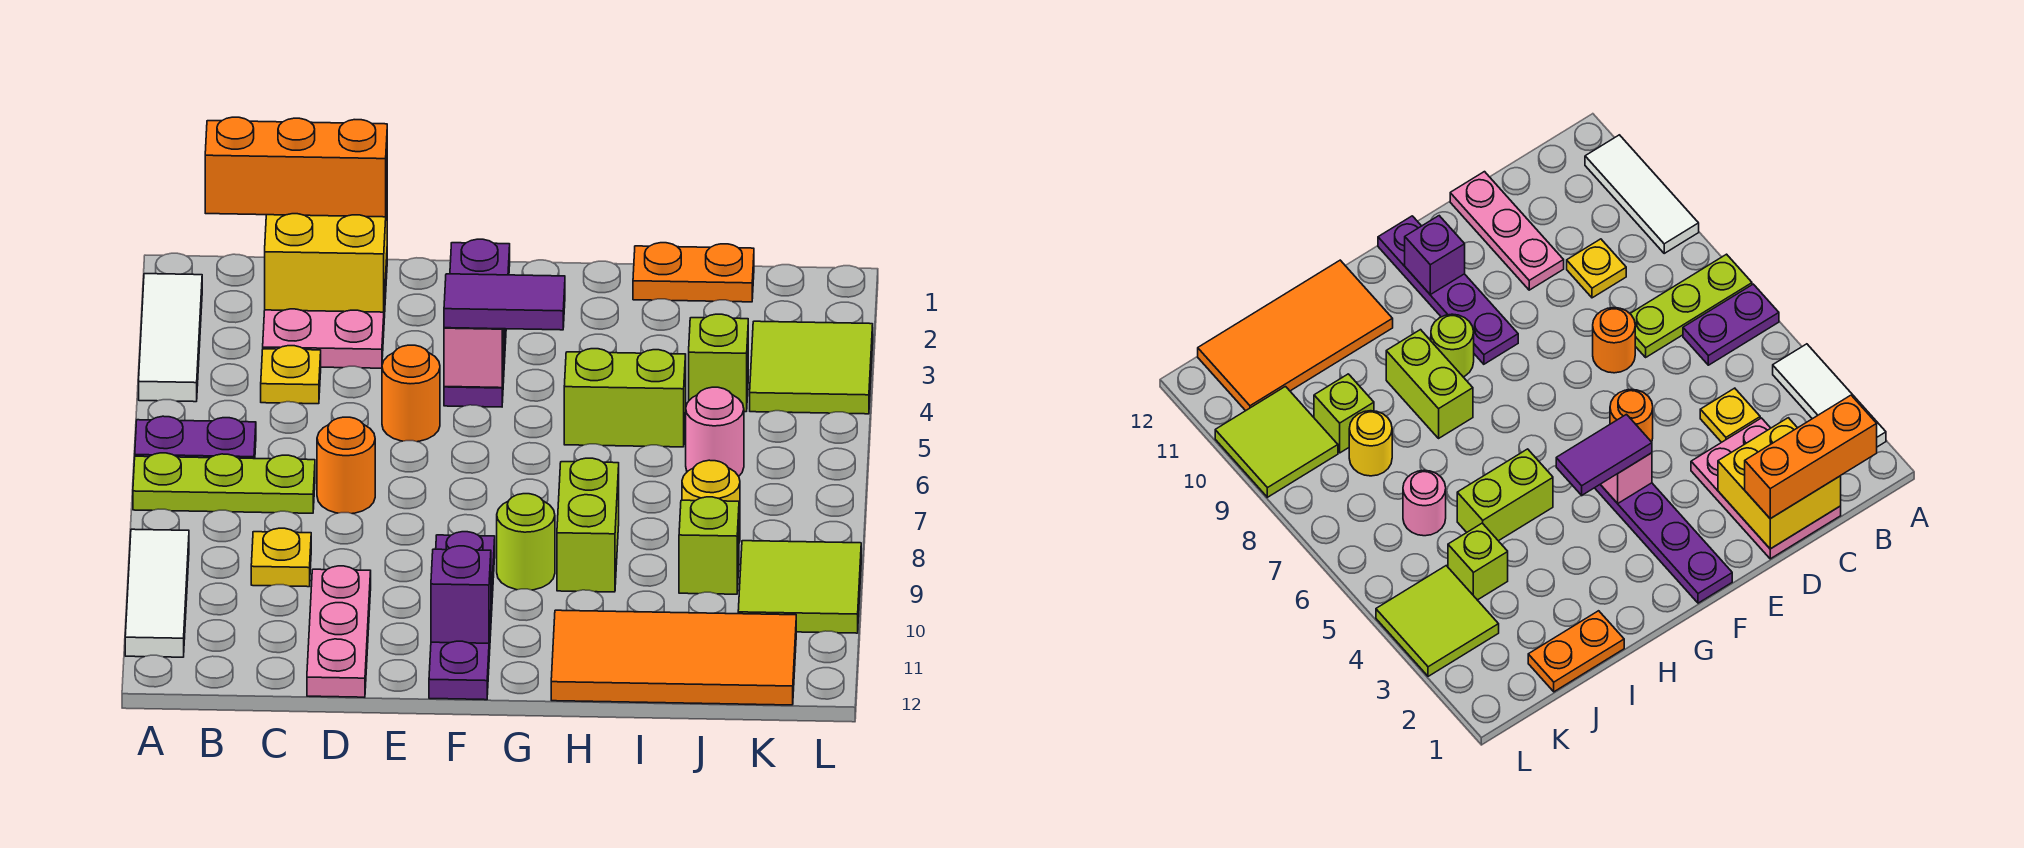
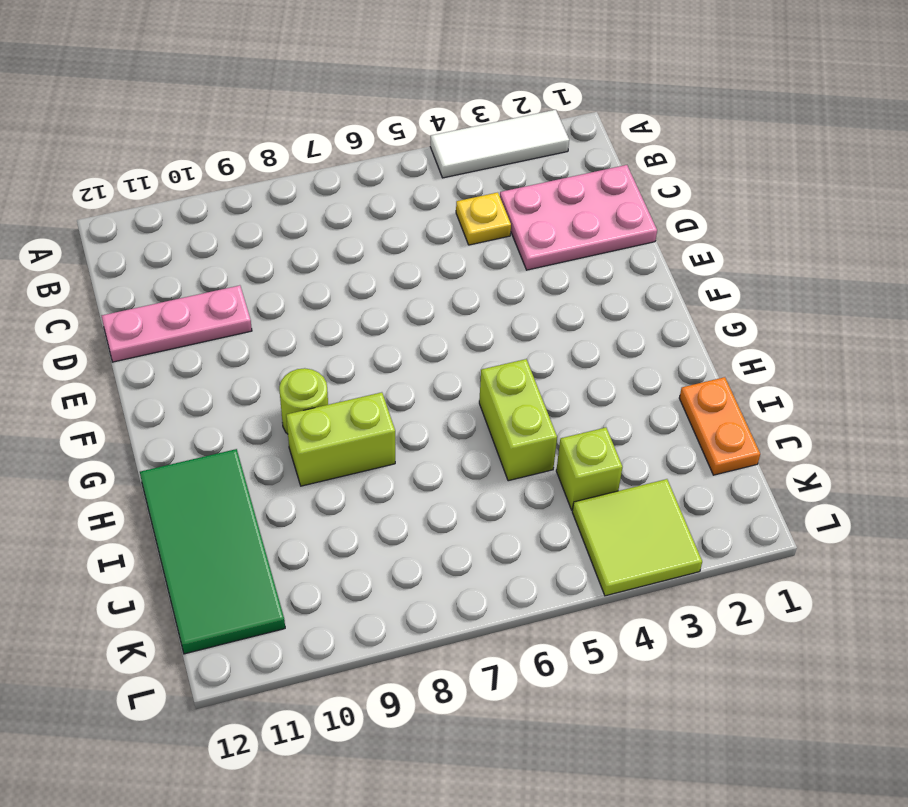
green 2x4 tile [140,449,285,654] -> orange 2x4 tile [551,610,796,705]
none -> purple 1x2 plate [135,416,256,459]
none -> lime 1x3 plate [133,453,315,513]
none -> white 1x3 tile [125,529,189,657]

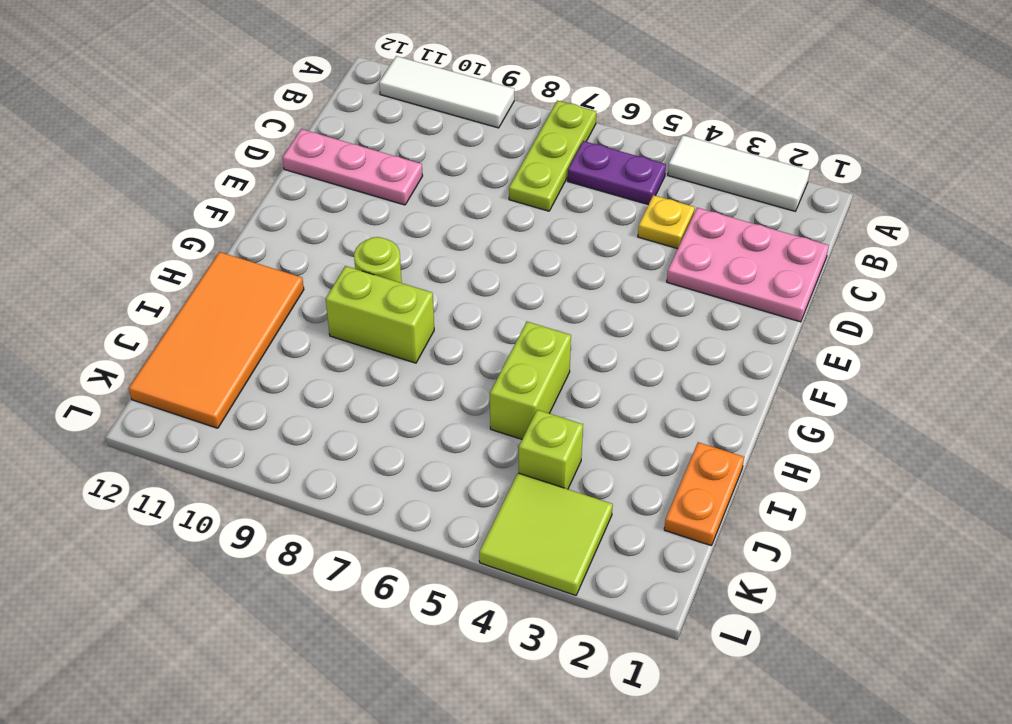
purple 1x2 plate [568,141,666,205] -> purple 1x2 plate turned to [135,416,256,459]
none -> yellow 1x1 plate [251,528,311,587]
none -> orange 1x1 round brick [317,417,375,514]
none -> orange 1x1 round brick [382,345,440,442]

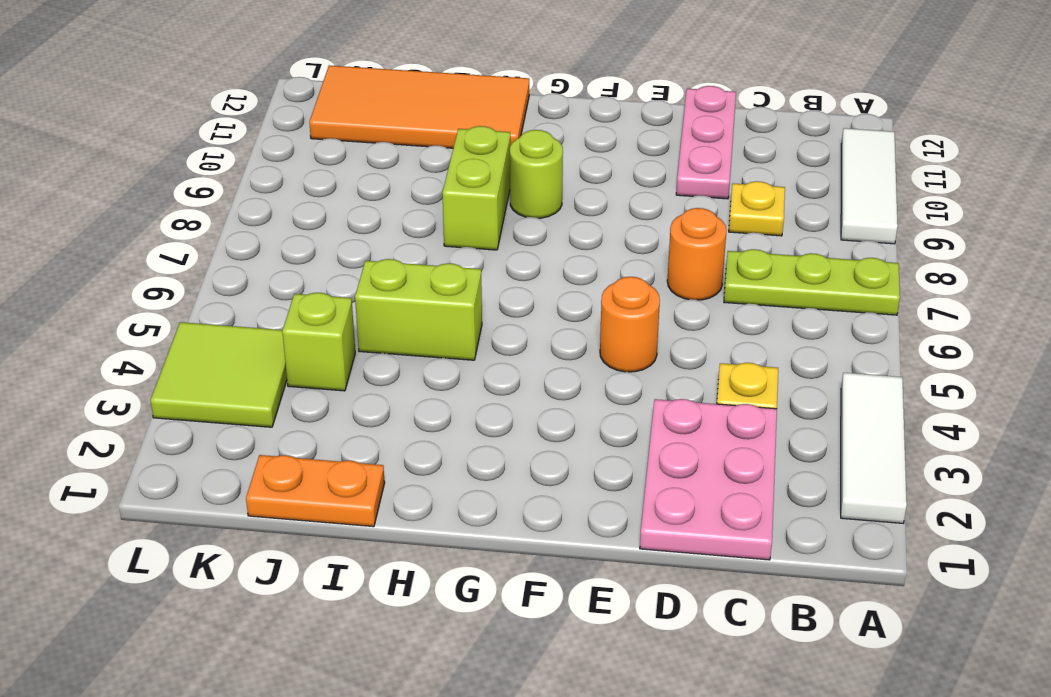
none -> purple 1x2 plate [135,416,256,459]
none -> purple 1x4 plate [444,239,510,407]
none -> purple 1x4 plate [429,532,495,700]

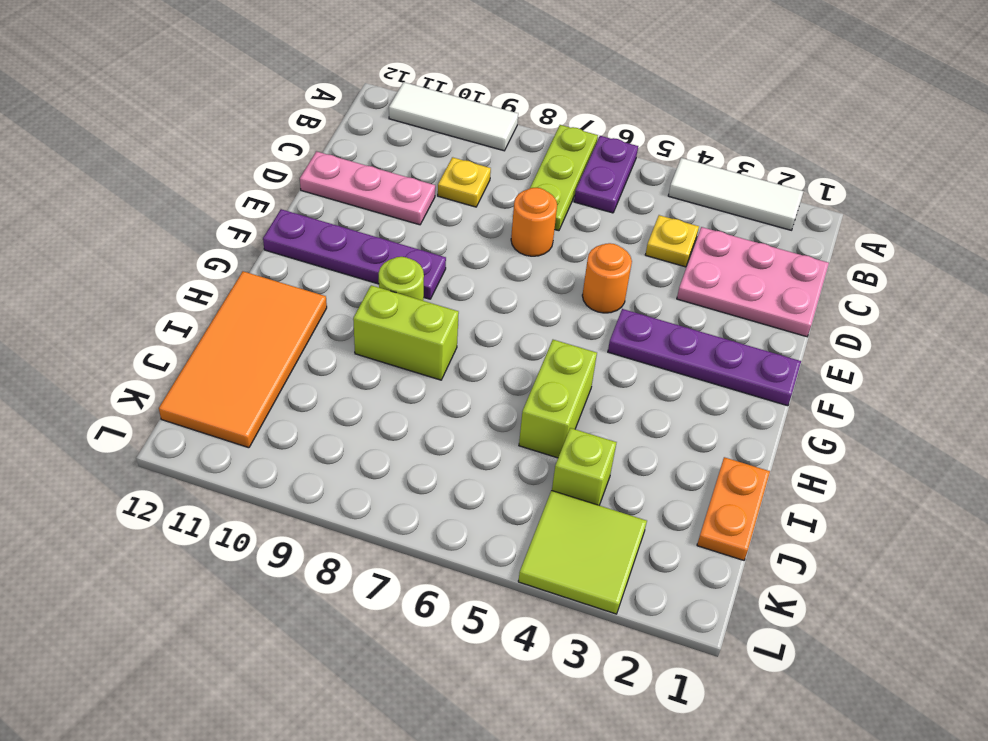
none -> pink 1x1 round brick [686,387,744,476]
none -> yellow 1x1 round brick [682,460,740,542]
none -> lime 1x1 brick [679,497,739,594]

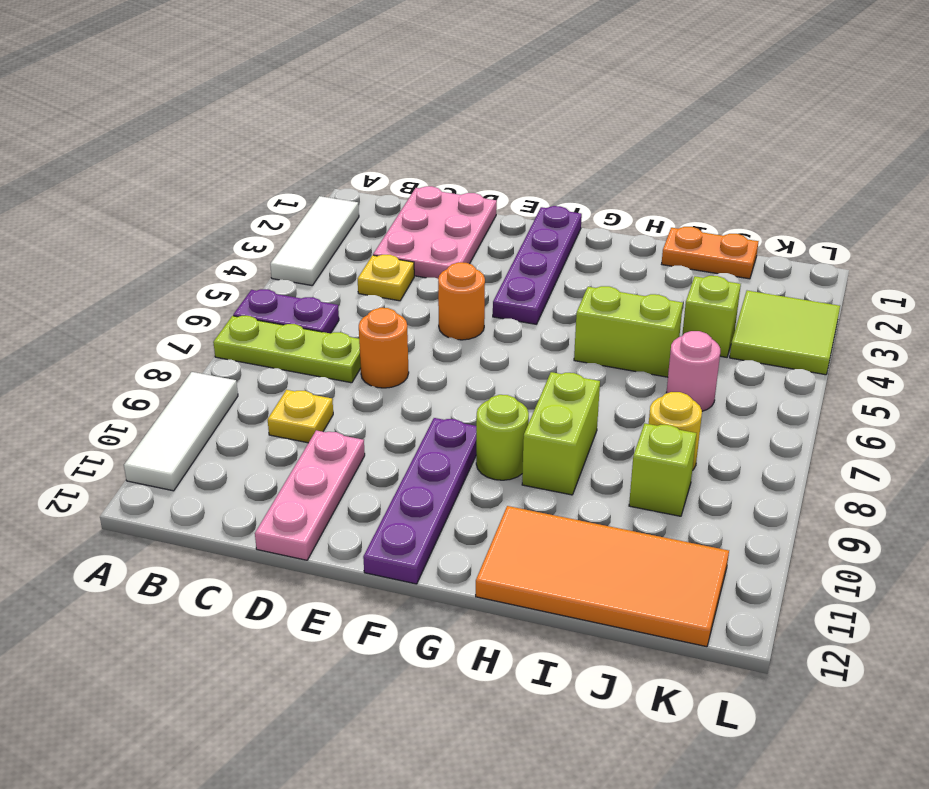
none -> lime 2x2 tile [738,541,861,633]
none -> yellow 2x2 brick [265,201,387,312]
none -> pink 1x1 brick [444,328,504,388]

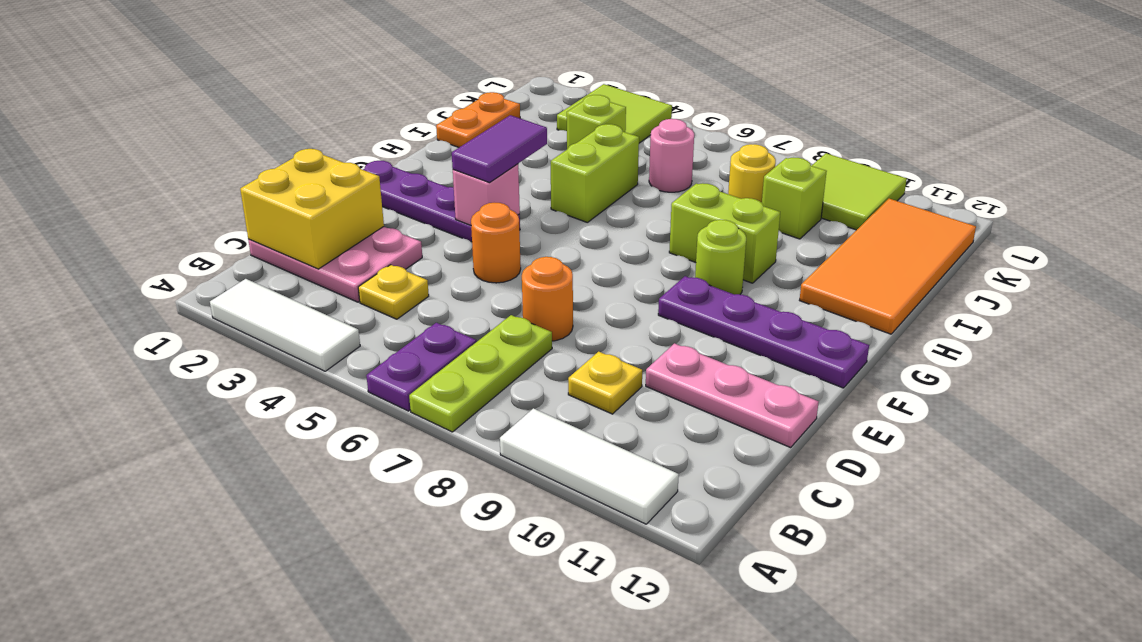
none -> purple 1x1 brick [431,546,491,643]
none -> orange 1x3 brick [205,117,387,217]

